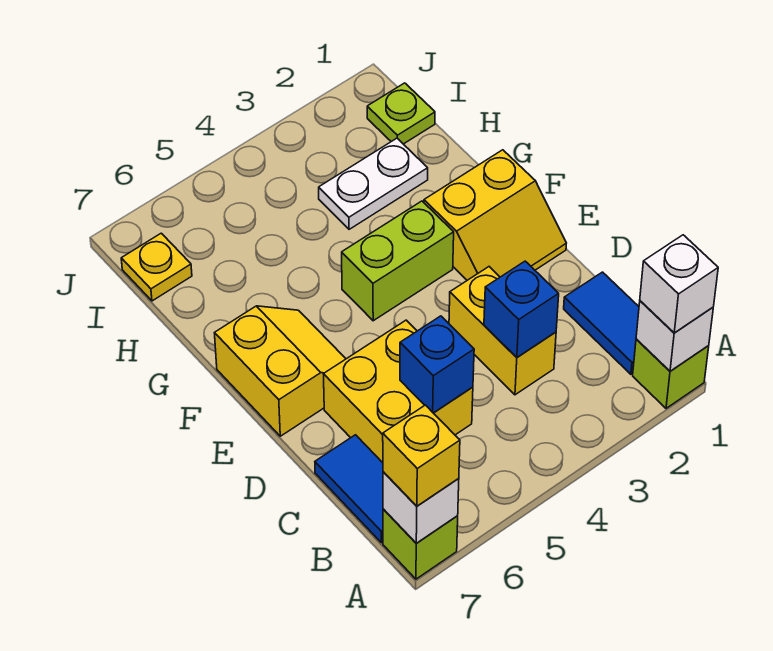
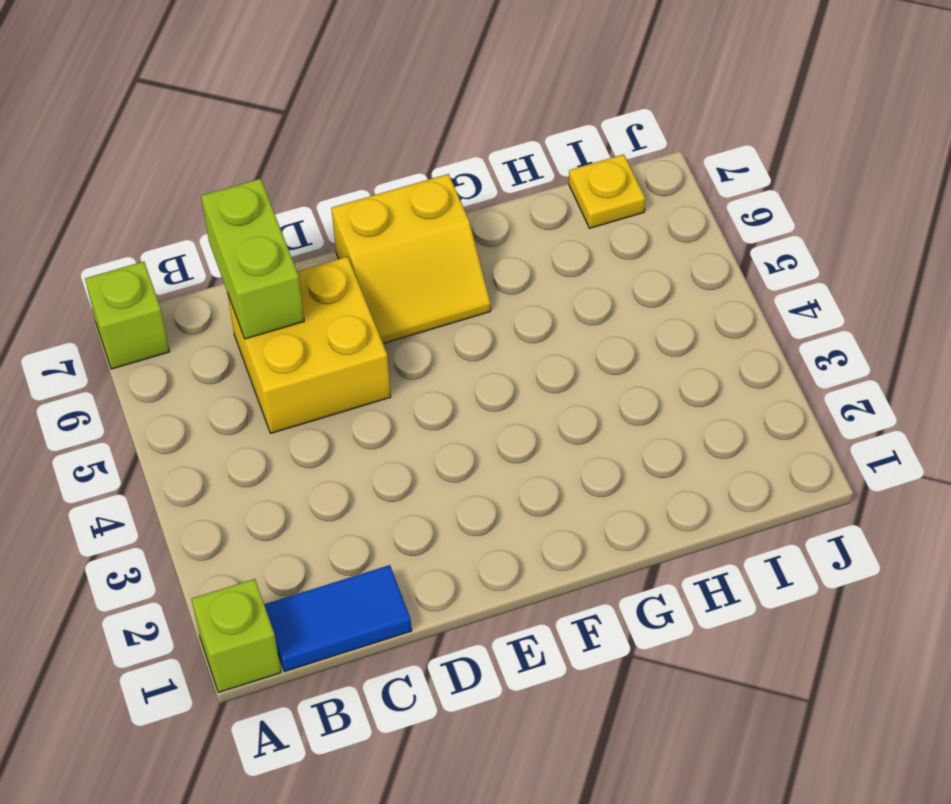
lime 1x2 brick [201,179,304,339] -> lime 1x2 brick moved to [342,201,454,321]
none -> blue 1x2 tile [315,435,383,543]
none -> yellow 1x2 brick [449,267,556,395]
none -> yellow 2x2 slope [424,150,566,280]

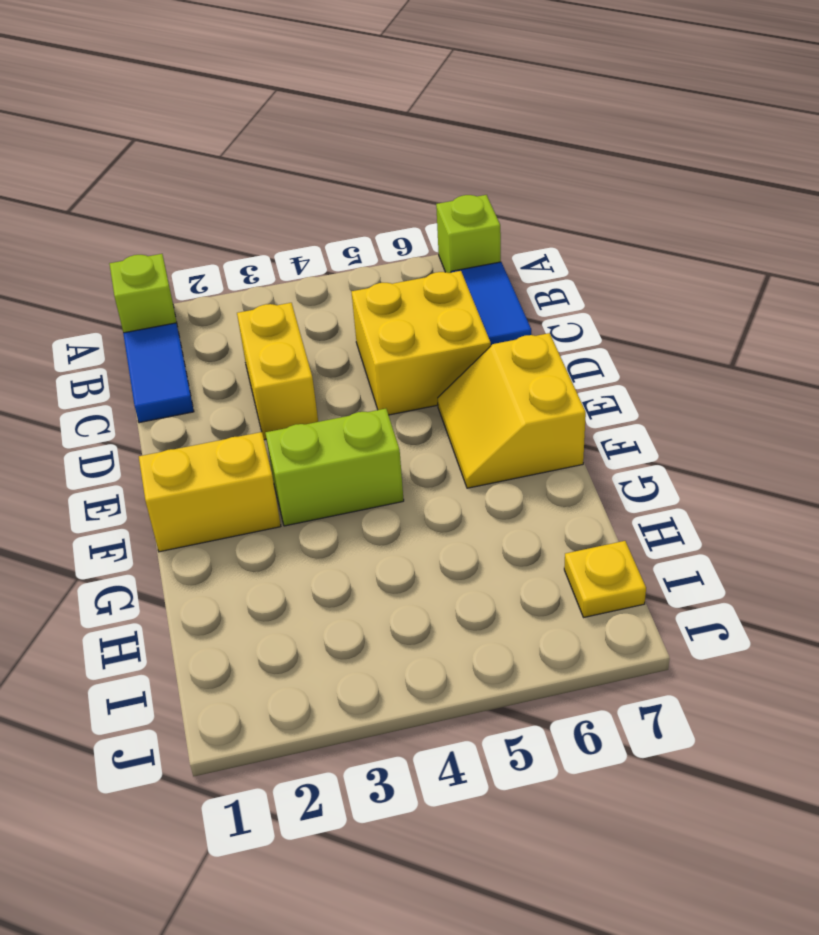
none -> white 1x2 plate [319,138,428,229]
none -> lime 1x1 plate [367,83,435,144]
none -> white 1x1 brick [636,301,713,371]

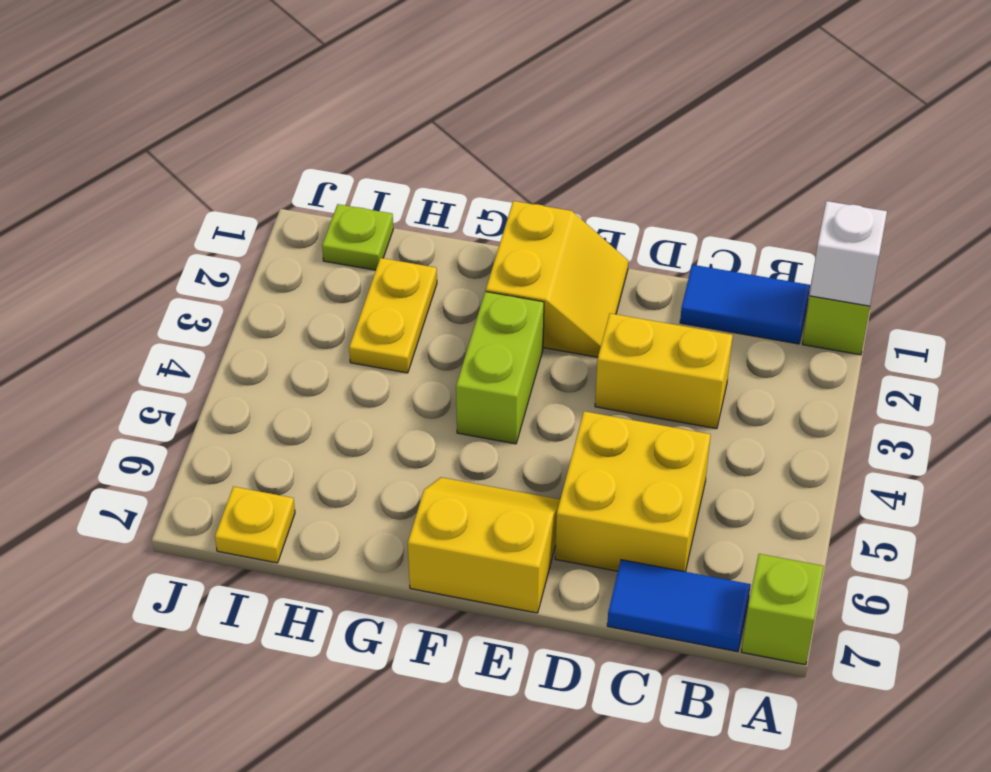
yellow 1x2 plate [349,258,437,373] -> white 1x2 plate [319,138,428,229]
none -> white 1x1 brick [383,472,459,543]
none -> blue 1x1 brick [484,261,559,357]
none -> blue 1x1 brick [400,316,474,413]

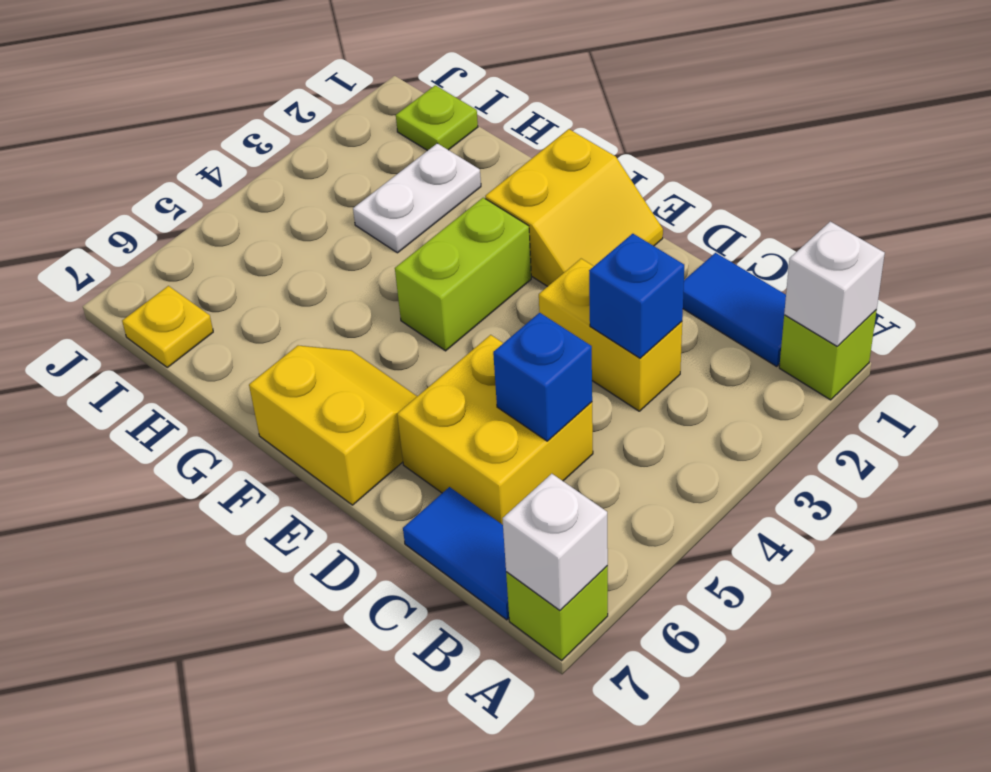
none -> white 1x1 brick [640,235,718,333]
none -> yellow 1x1 brick [383,405,460,506]

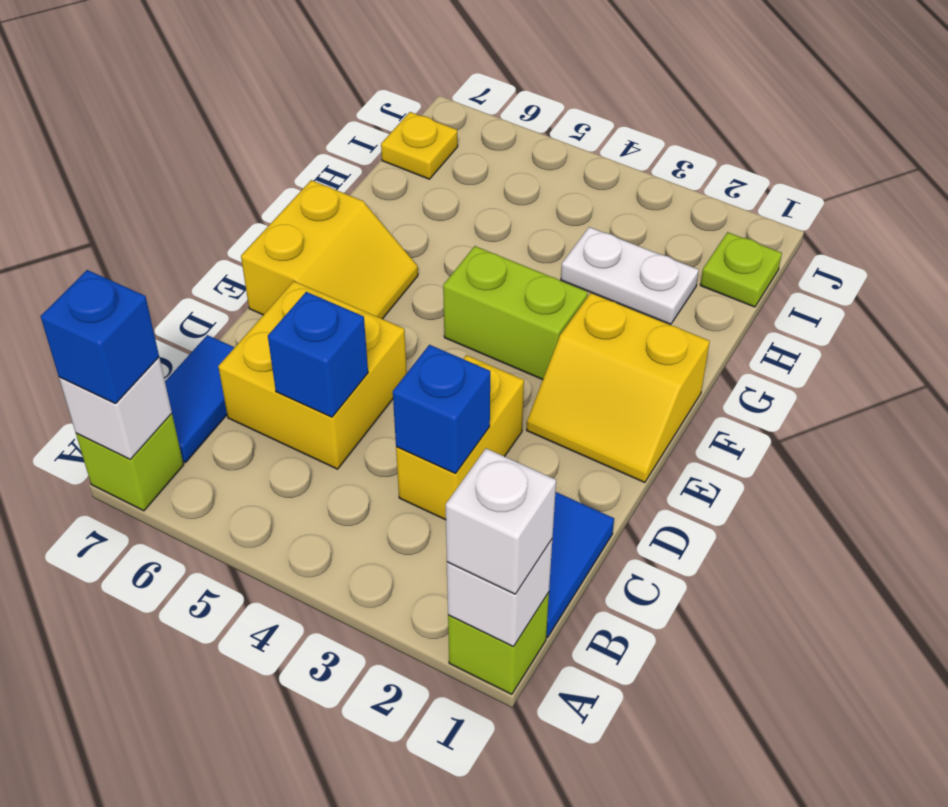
blue 1x1 brick [41,270,159,404] -> yellow 1x1 brick [383,405,460,506]

